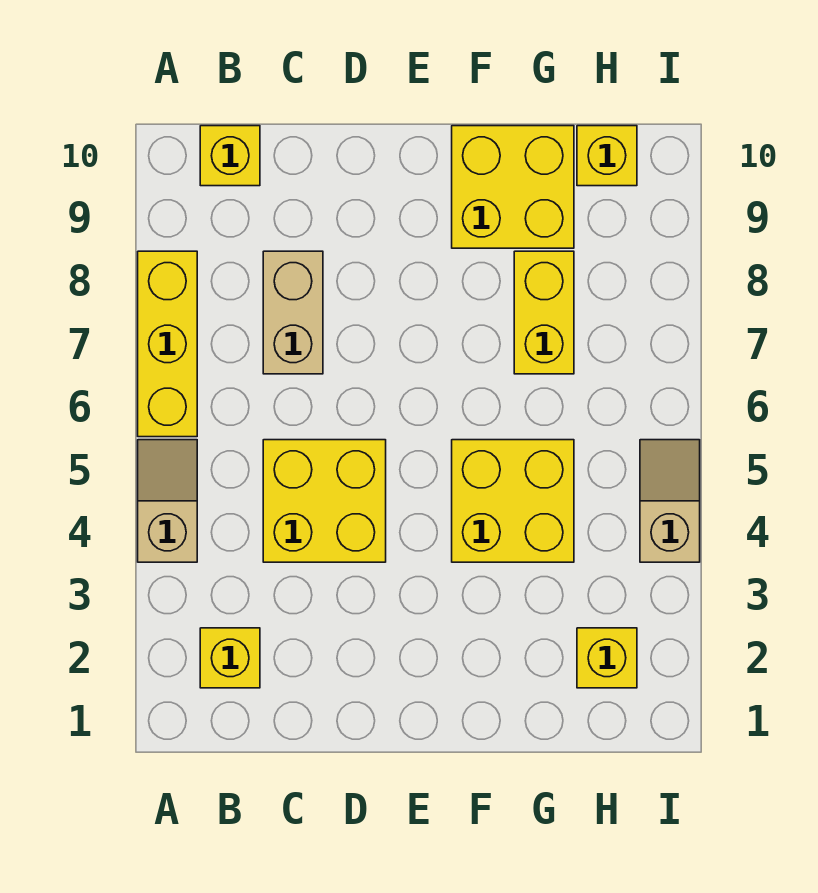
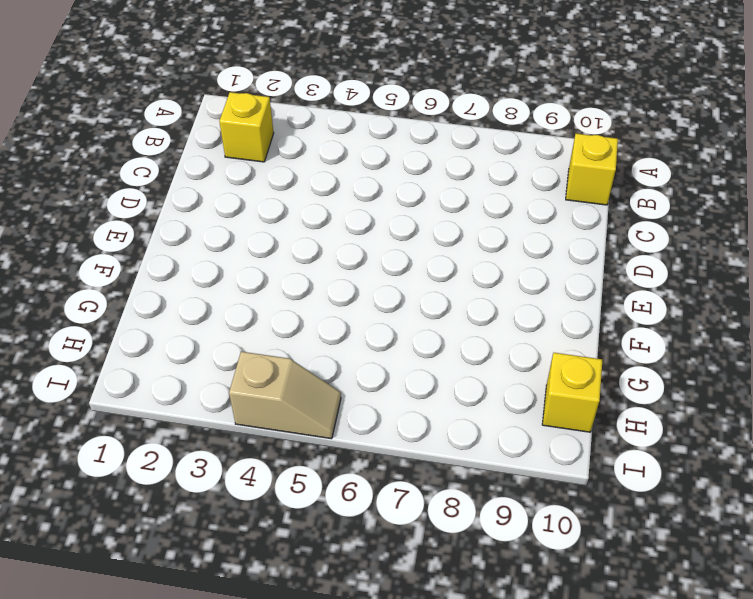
none -> tan 1x2 slope [138,440,197,562]
none -> yellow 1x3 brick [138,251,197,437]
none -> yellow 2x2 brick [263,440,386,562]

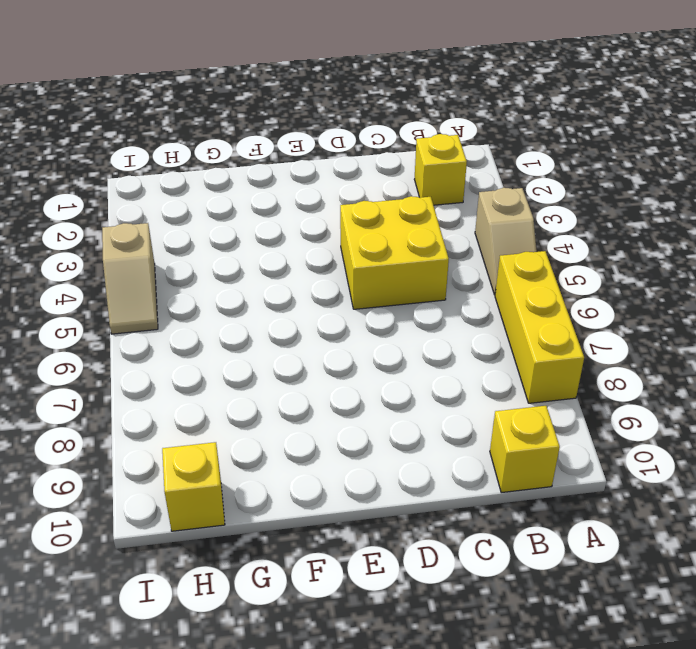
none -> tan 1x2 brick [263,251,323,374]
none -> yellow 2x2 brick [452,440,574,562]
none -> yellow 2x2 brick [452,126,574,248]

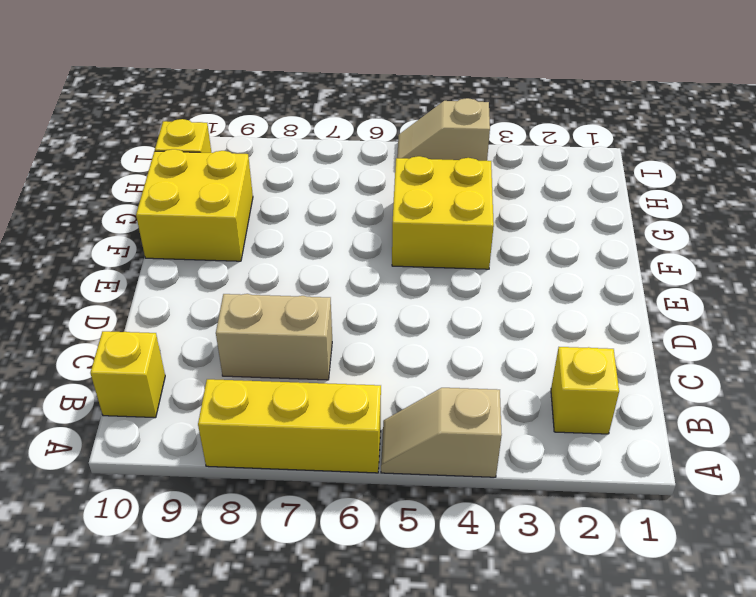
none -> yellow 2x2 brick [263,440,386,562]
none -> yellow 1x2 brick [514,251,574,374]
none -> yellow 1x1 brick [577,628,637,688]

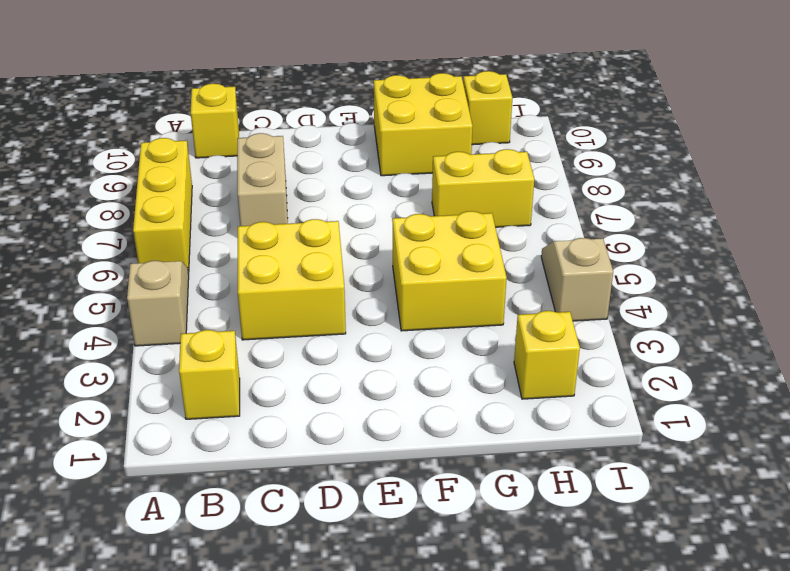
yellow 1x2 brick [432,149,534,227] -> yellow 1x2 brick turned to [514,251,574,374]

